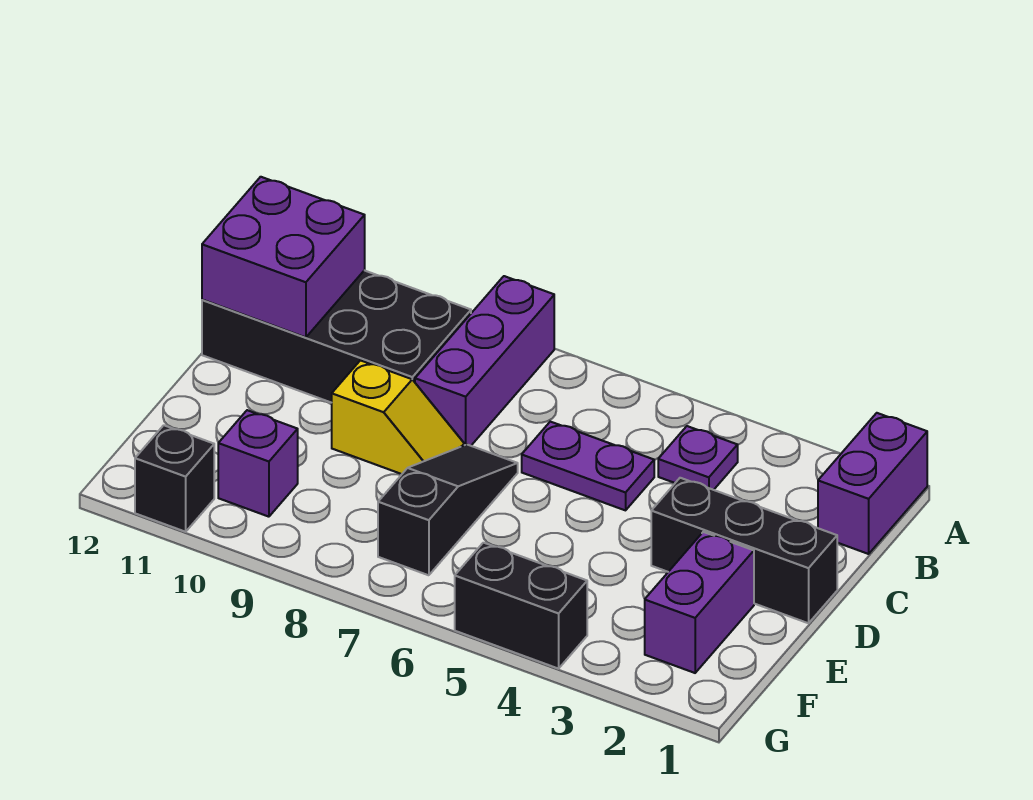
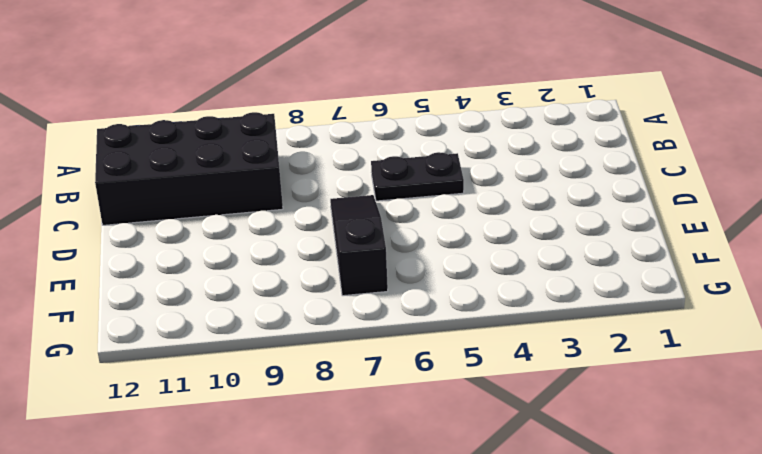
black 1x2 plate [371,152,464,201] -> purple 1x2 plate [522,422,654,510]
none -> purple 1x2 brick [818,413,927,554]
none -> purple 1x3 brick [415,276,554,446]
none -> purple 1x1 plate [658,426,738,490]

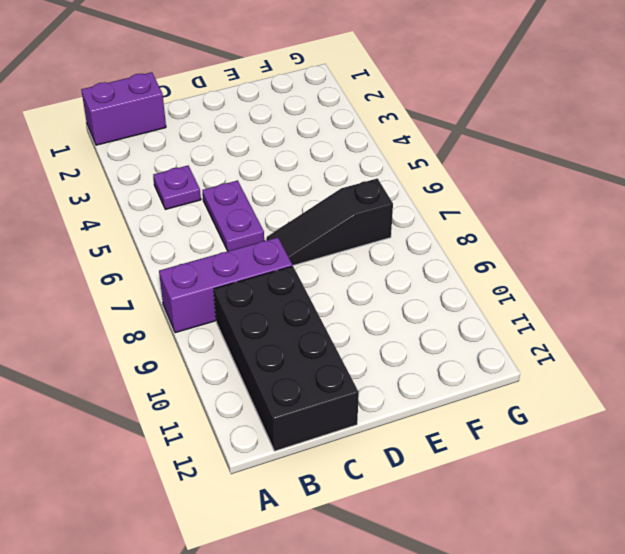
none -> black 1x3 brick [651,478,837,623]
none -> yellow 1x2 slope [332,360,464,474]
none -> purple 1x2 brick [645,532,754,673]

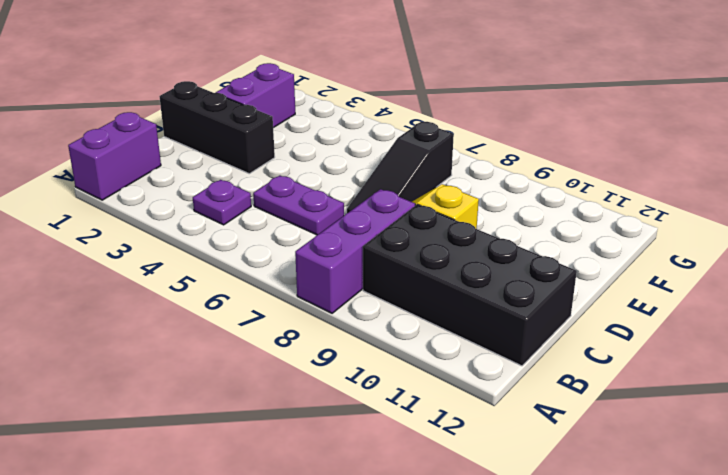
none -> purple 1x1 brick [218,410,298,517]
none -> black 1x2 brick [455,543,587,669]
none -> black 1x1 brick [135,425,214,532]

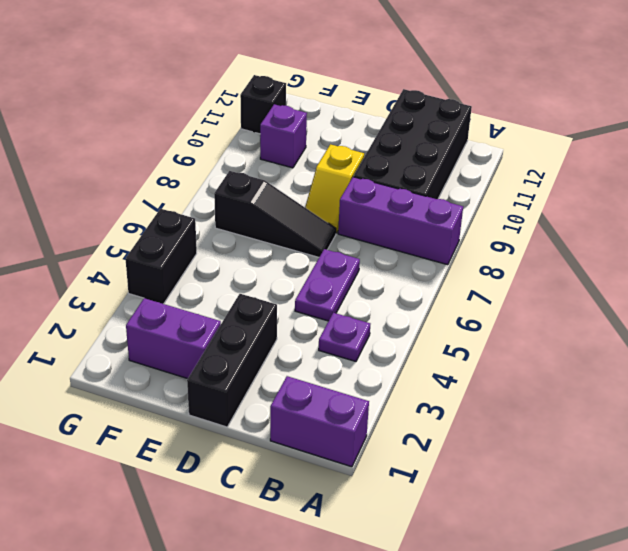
none -> purple 2x2 brick [202,177,365,337]

